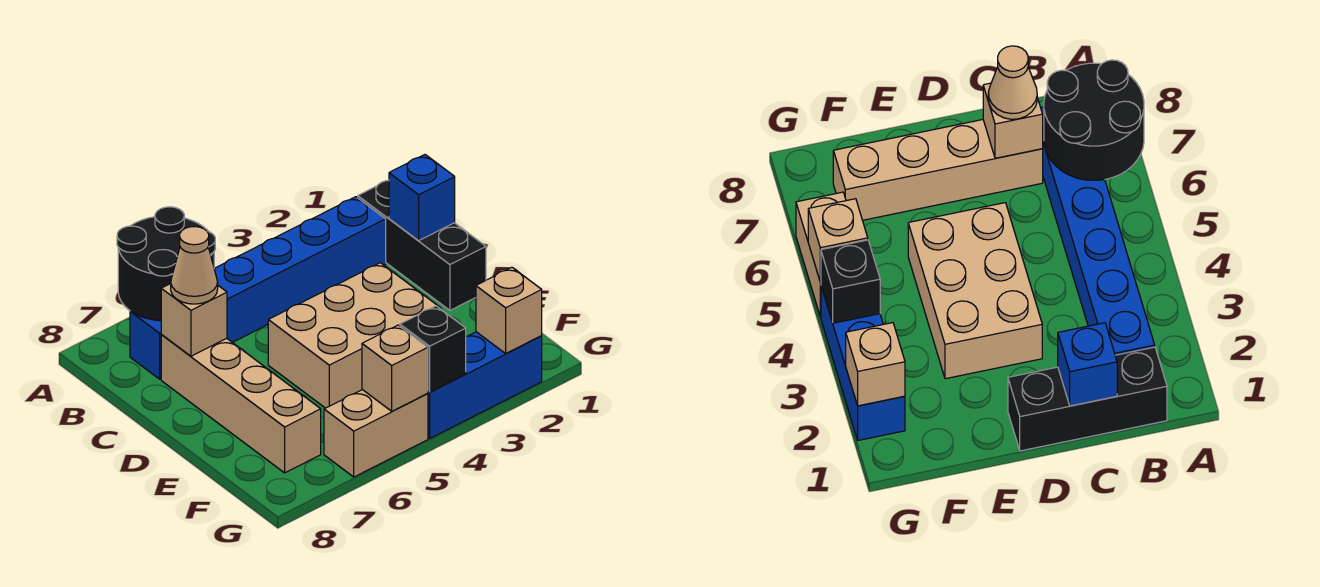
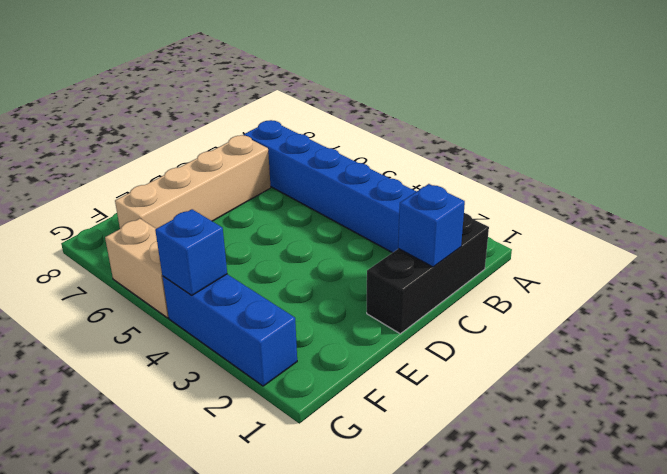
blue 1x1 brick [155,209,227,295] -> black 1x1 brick [400,306,466,392]
none -> tan 2x3 brick [268,263,441,408]
none -> black 2x2 round brick [117,207,215,321]
none -> tan 1x1 brick [161,284,227,356]

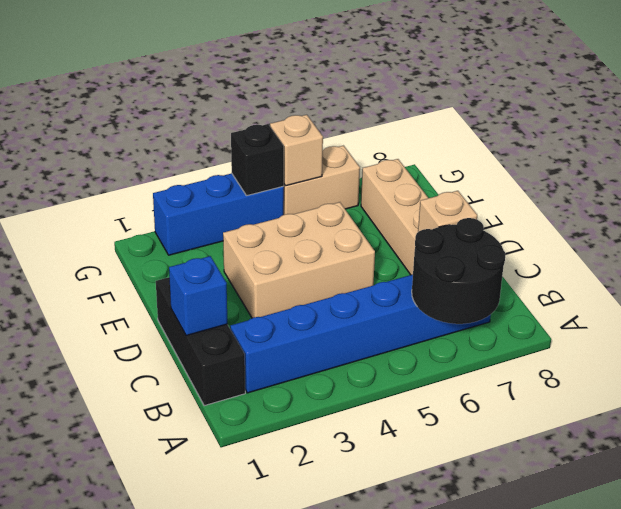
none -> tan 1x1 brick [476,267,542,353]
none -> tan 1x1 cone [171,227,218,304]

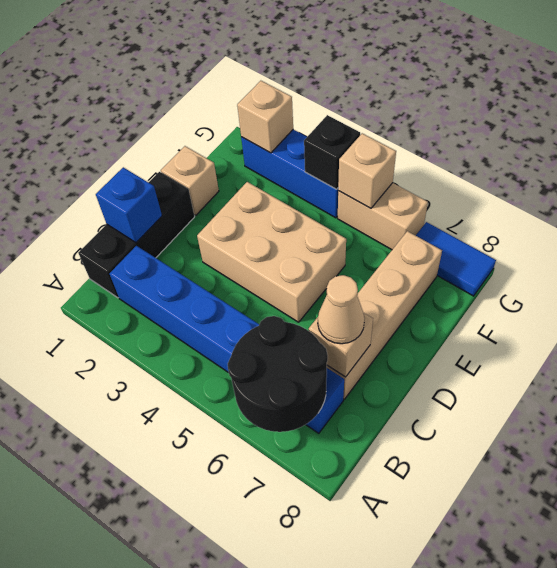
tan 1x1 brick [161,146,219,215] -> none
blue 1x2 tile [416,222,496,296] -> none

